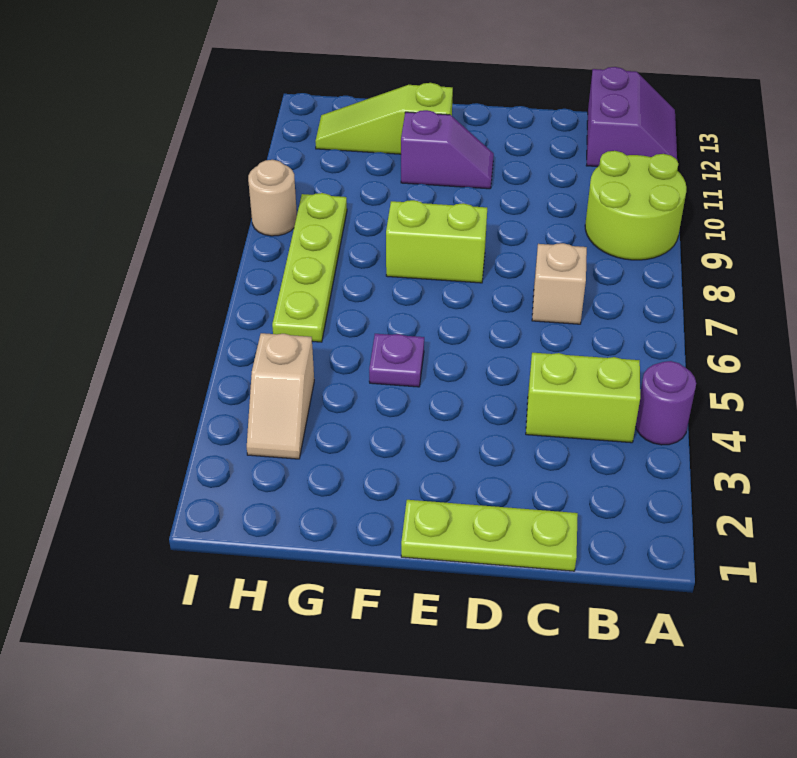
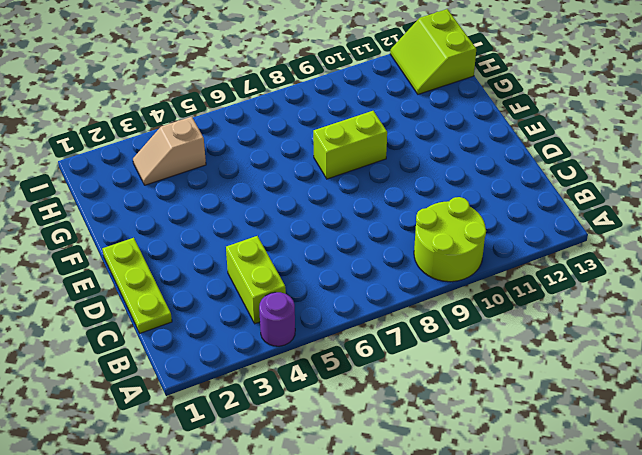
lime 1x2 brick [313,111,387,179] -> lime 1x2 brick turned to [386,200,487,283]
lime 2x2 slope [390,9,476,94] -> lime 1x3 slope [315,83,453,154]
none -> purple 2x2 slope [586,67,677,167]
none -> tan 1x1 brick [532,243,587,324]
none -> purple 1x2 slope [401,110,494,189]

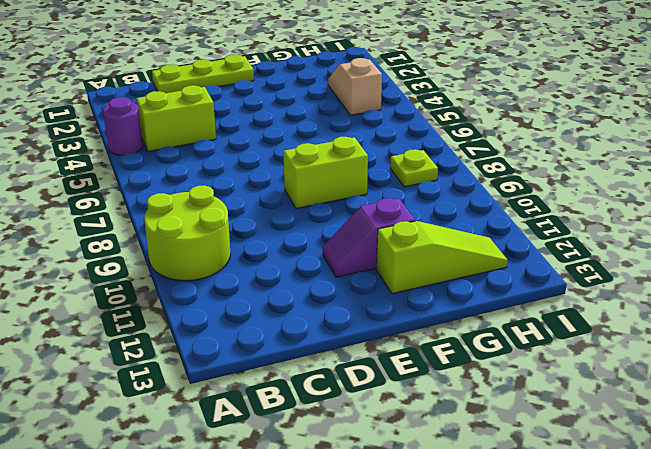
lime 1x1 plate [390,149,438,187] -> lime 1x4 plate [272,193,347,342]
none -> purple 2x2 slope [586,67,677,167]
none -> tan 1x1 brick [532,243,587,324]
none -> purple 1x1 plate [369,334,424,387]

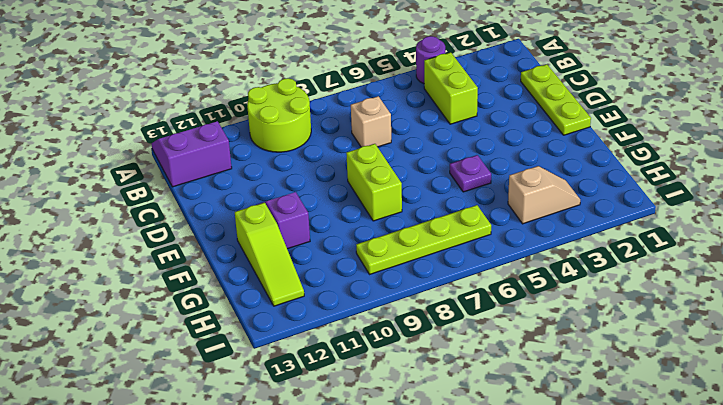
none -> tan 1x1 round brick [248,160,297,236]

